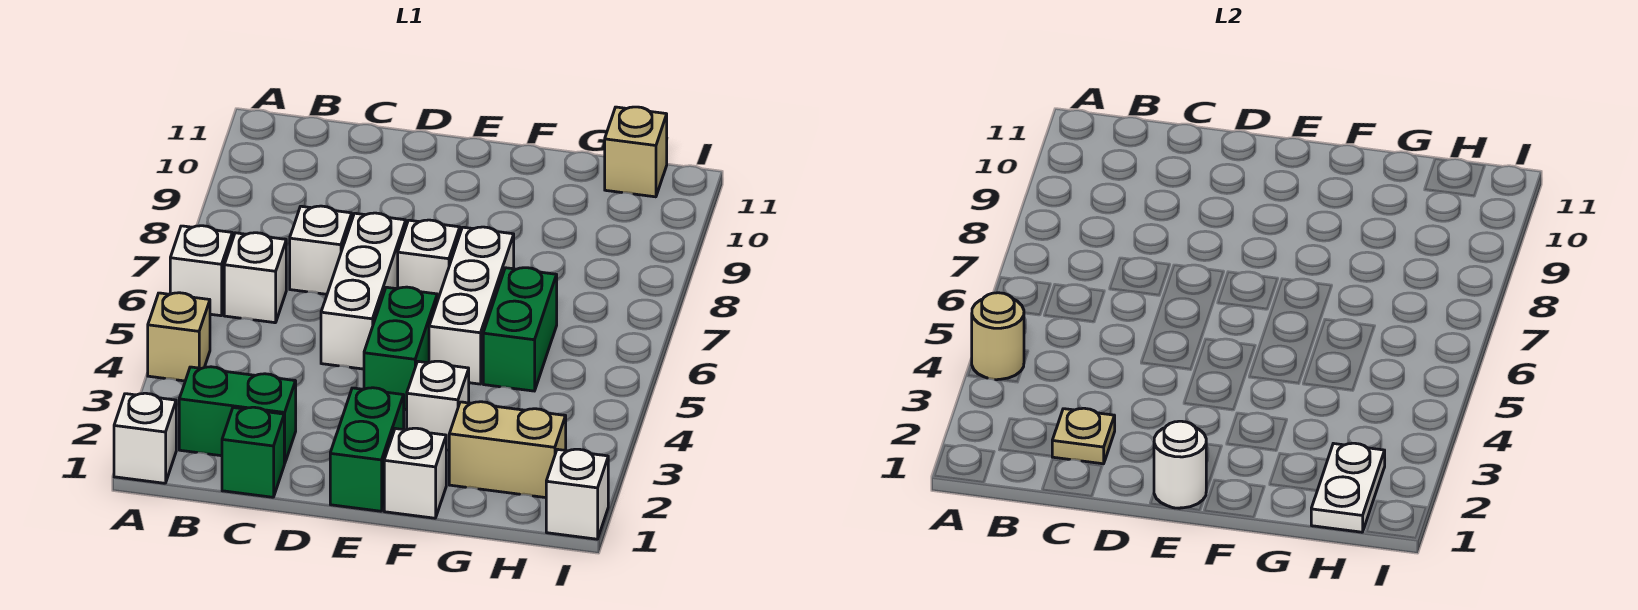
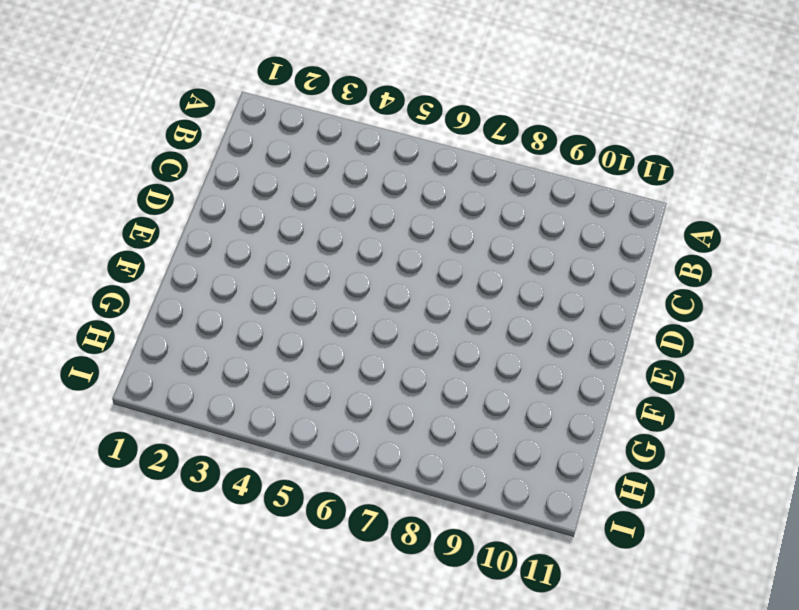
none -> white 1x1 brick [114,393,176,483]
none -> tan 1x1 brick [148,293,210,381]
none -> white 1x1 brick [170,226,232,316]

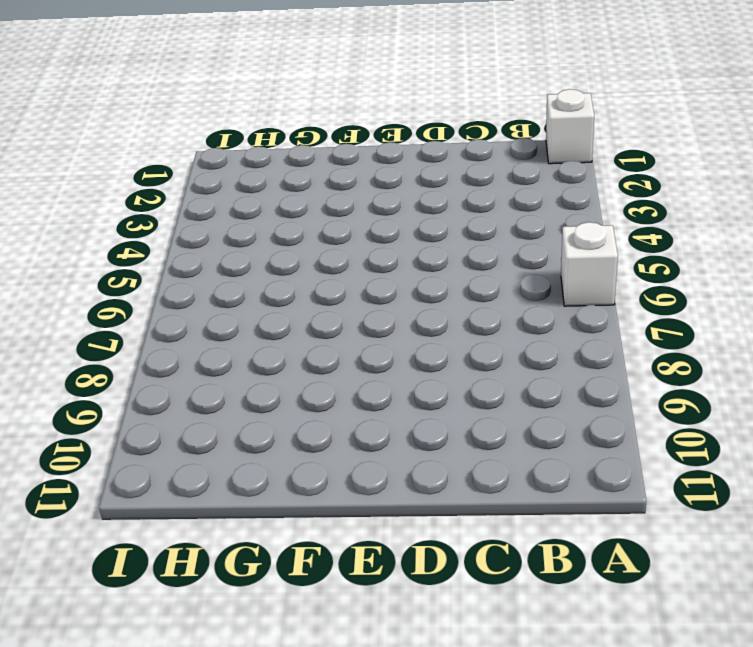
none -> tan 1x1 brick [148,293,210,381]
none -> green 1x2 brick [179,367,296,464]
none -> white 1x1 brick [224,233,286,323]

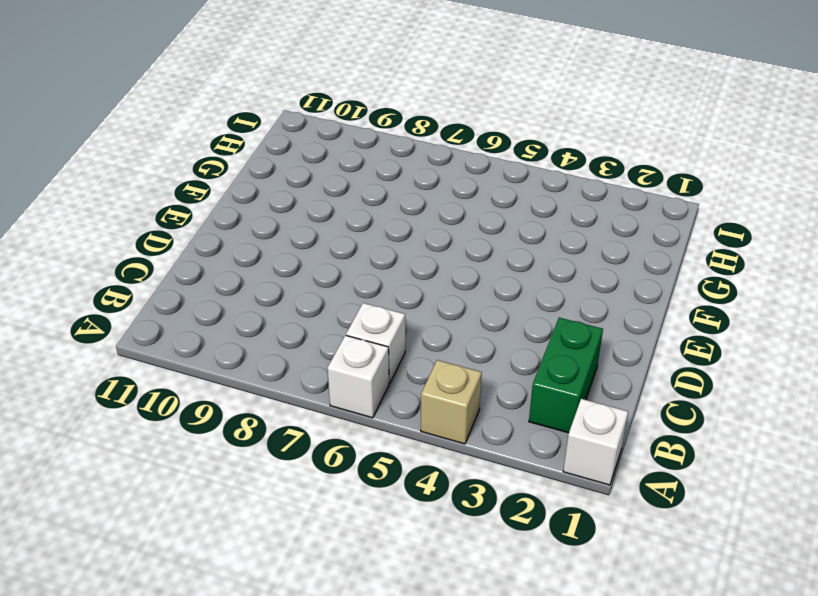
none -> green 1x1 brick [222,407,284,497]
none -> white 1x1 brick [290,206,352,294]
none -> white 1x3 brick [321,213,406,369]

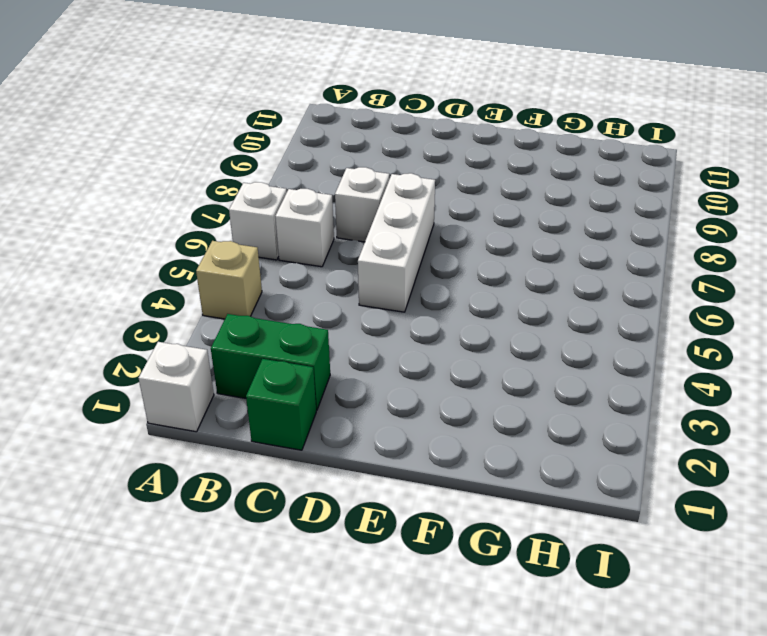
none -> green 1x2 brick [330,388,404,511]
none -> green 1x2 brick [364,287,437,410]
none -> white 1x1 brick [398,220,460,301]

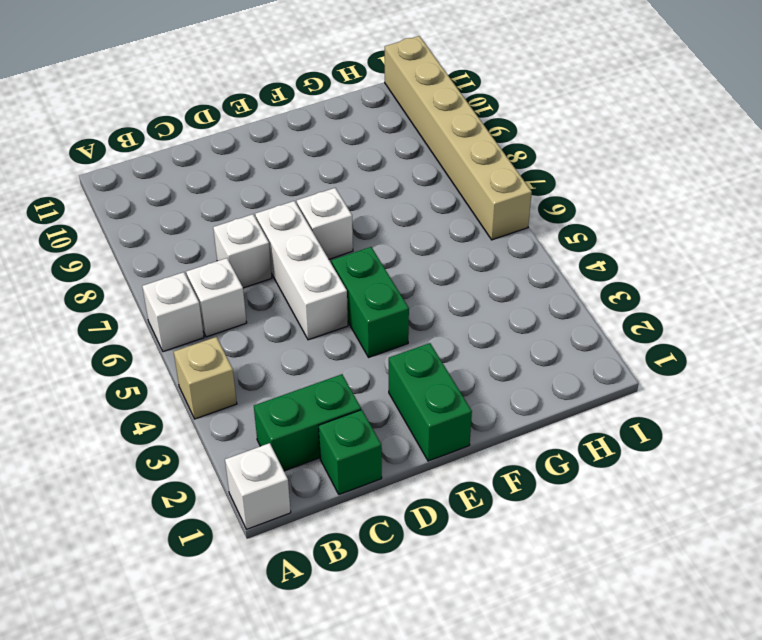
tan 1x6 brick [385,36,532,240] -> none
none -> white 1x1 brick [384,428,446,518]
none -> white 1x1 brick [407,361,469,450]
none -> white 1x3 brick [429,227,514,384]

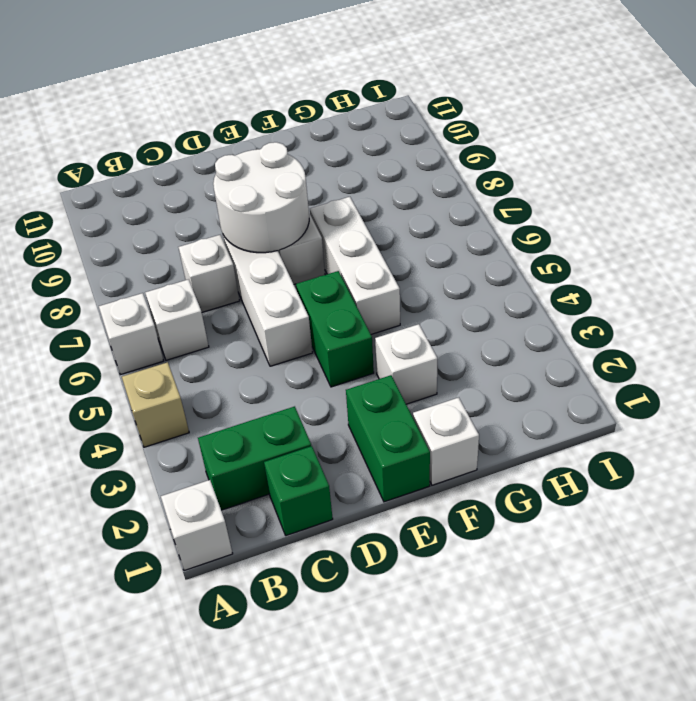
white 2x2 round brick [213,142,309,253] -> none
none -> tan 1x2 brick [449,402,566,498]
none -> green 1x2 brick [483,268,557,391]
none -> tan 1x1 brick [605,107,667,197]

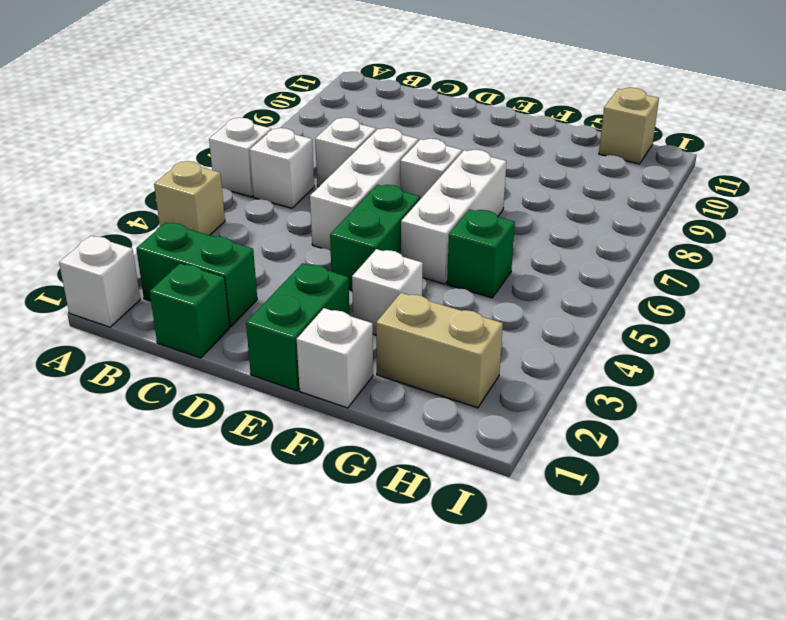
green 1x1 brick [447,209,515,298] -> green 1x2 brick [483,268,557,391]
none -> white 1x1 brick [546,449,608,539]
none -> tan 1x1 round brick [972,293,1024,380]
none -> tan 1x1 plate [1052,408,1115,464]

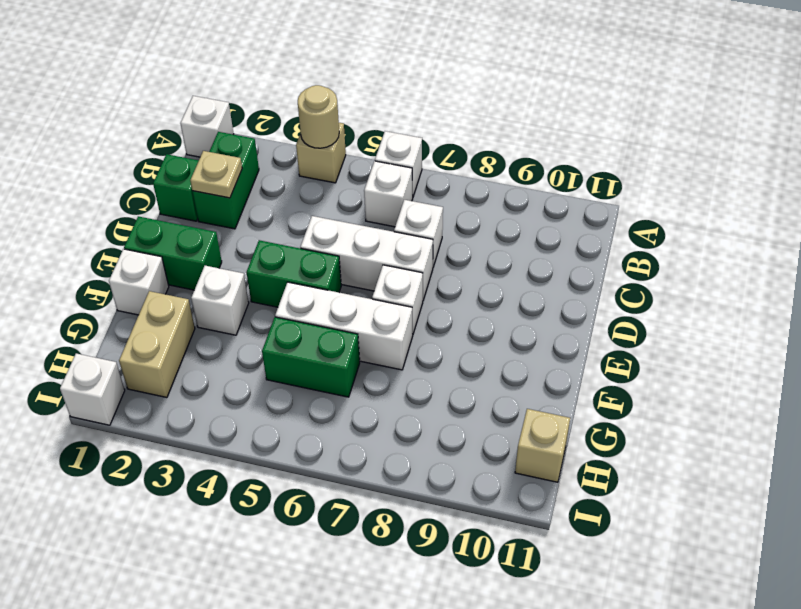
none -> white 1x1 round brick [1154,421,1206,508]
none -> white 1x2 plate [1311,443,1385,532]

